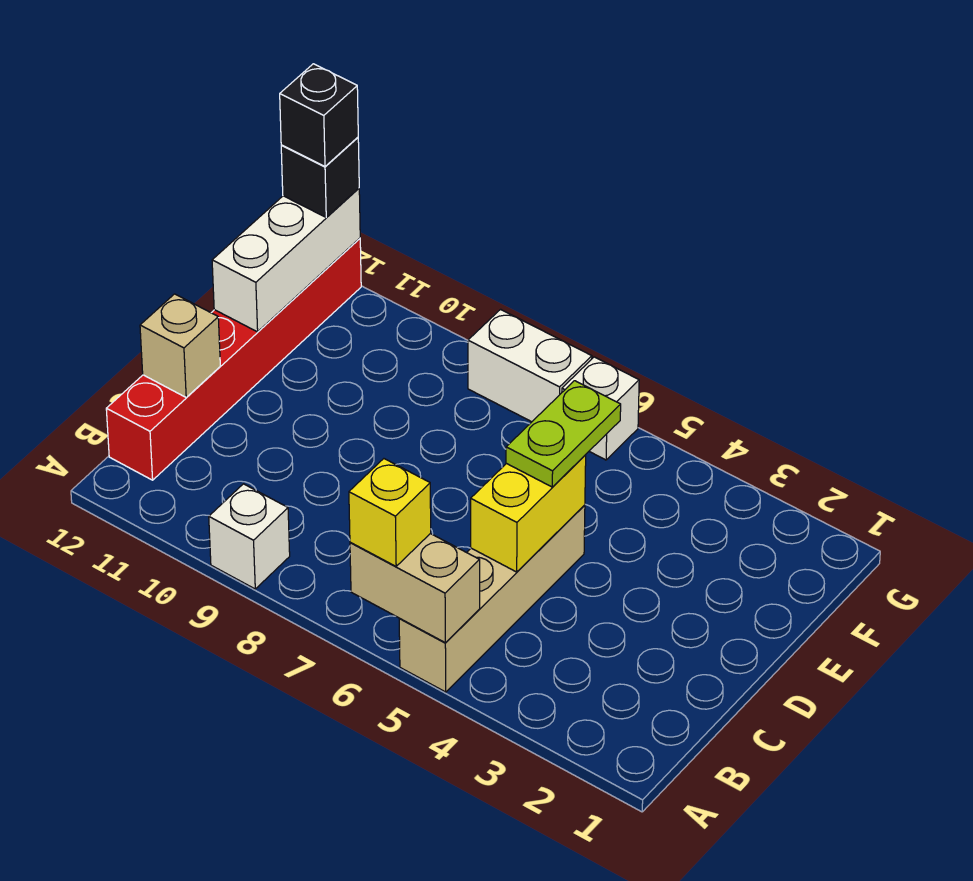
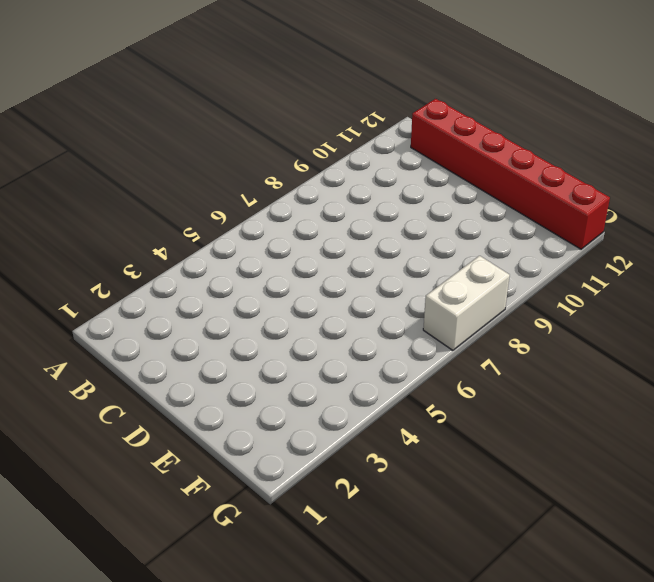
none -> tan 1x4 brick [399,505,585,692]
none -> white 1x1 brick [209,484,290,589]
none -> white 1x1 brick [562,357,639,460]

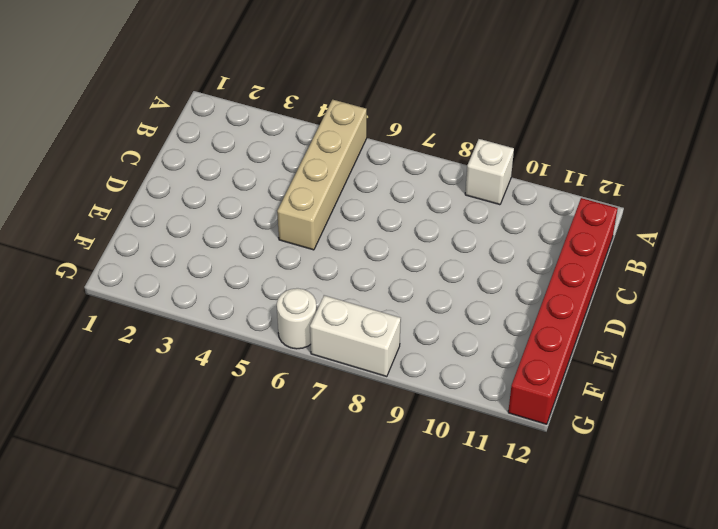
white 1x1 round brick [277,288,316,349] -> white 1x1 brick [562,357,639,460]
none -> tan 1x2 brick [350,534,480,643]
none -> yellow 1x2 brick [471,455,586,572]
none -> tan 1x1 brick [140,294,220,397]

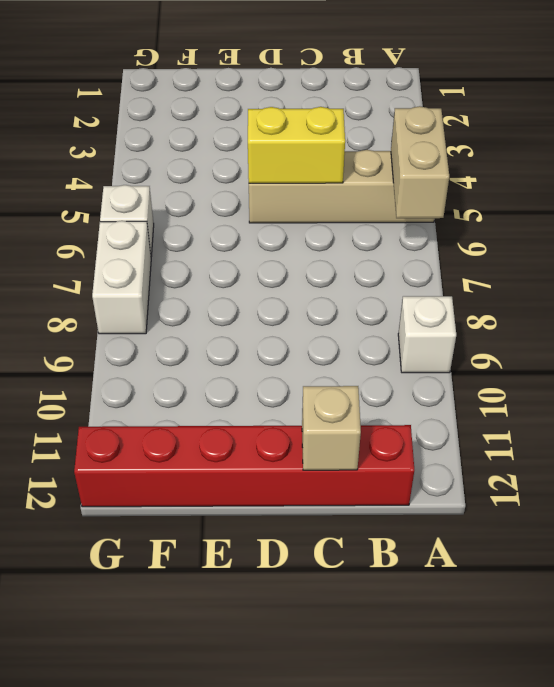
none -> white 1x3 brick [212,188,360,332]
none -> yellow 1x1 brick [349,459,431,566]
none -> lime 1x2 plate [506,381,621,487]

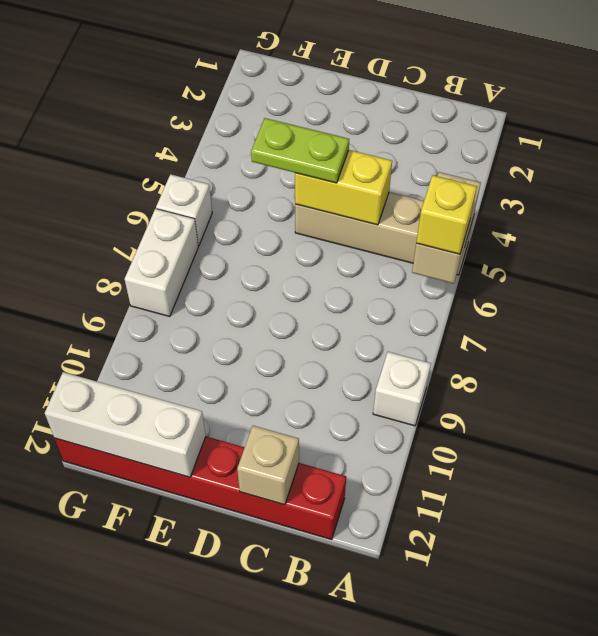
none -> black 1x1 brick [281,137,359,218]
none -> black 1x1 brick [280,64,358,166]

